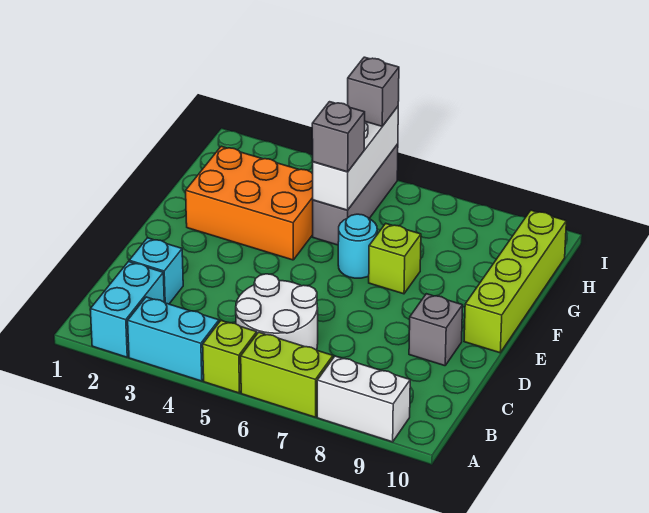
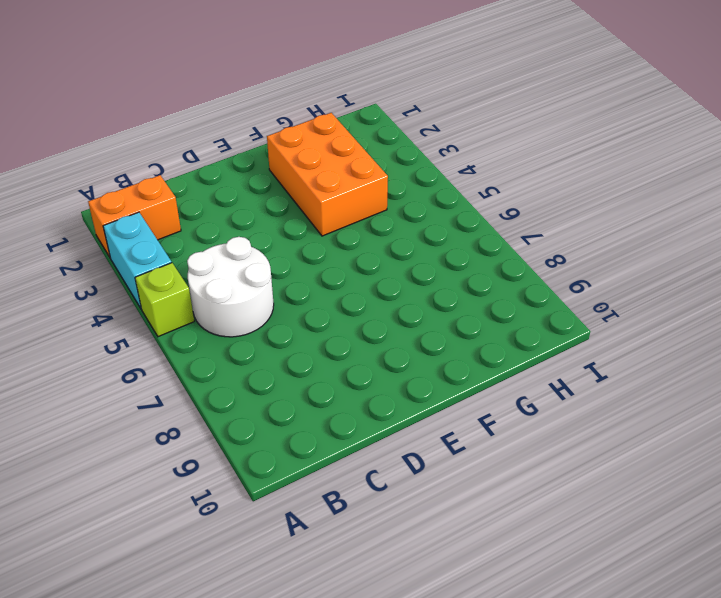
orange 1x2 brick [88,175,181,257] -> cyan 1x2 brick [90,262,164,357]
none -> lime 1x2 brick [241,332,333,417]
none -> white 1x2 brick [317,356,410,442]
none -> cyan 1x1 brick [129,238,183,304]

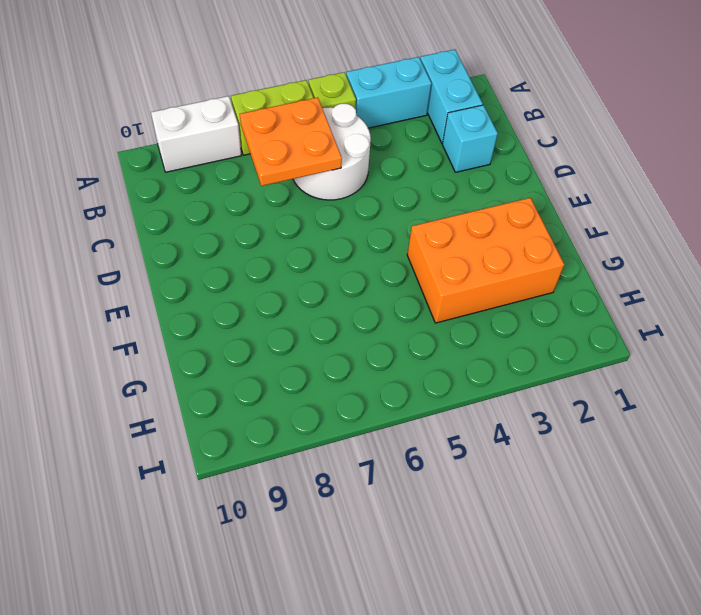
orange 2x2 plate [240,97,342,186] -> none
none -> grey 1x1 brick [409,294,463,366]
none -> lime 1x4 brick [464,210,566,353]
none -> cyan 1x1 round brick [338,214,377,278]

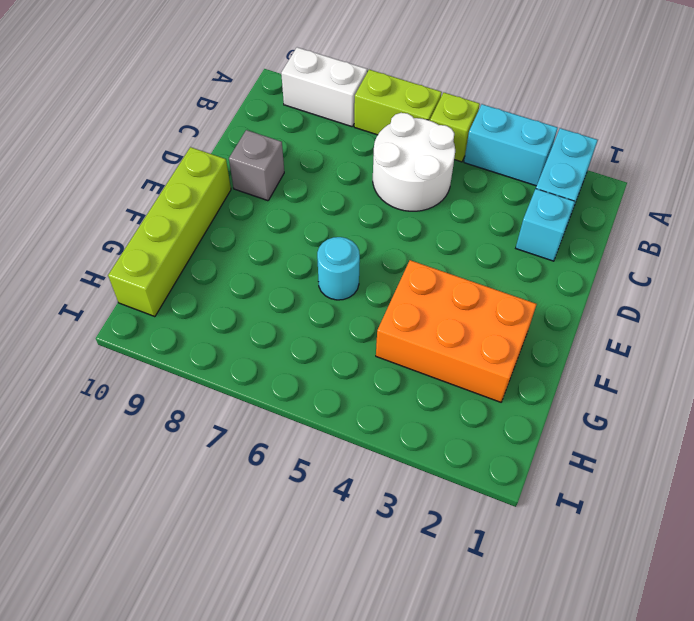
none -> lime 1x1 brick [369,224,421,294]
none -> grey 1x3 brick [313,144,398,245]
none -> white 1x3 brick [312,107,398,210]

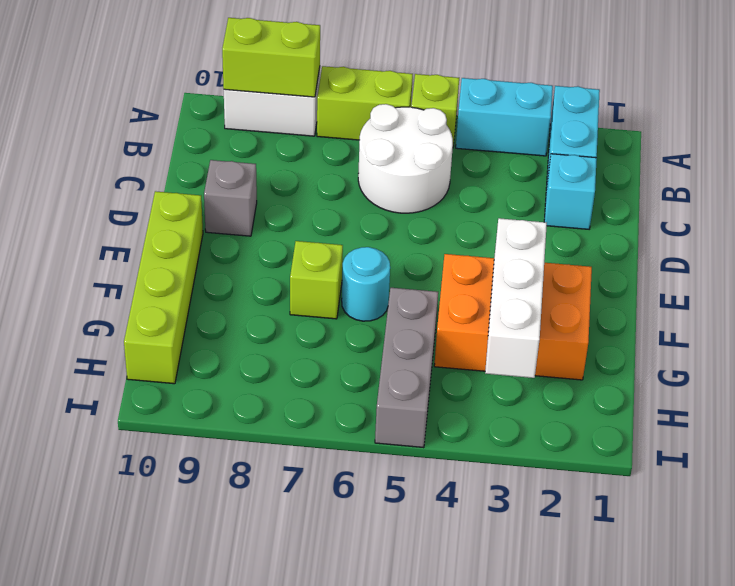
lime 1x2 brick [222,18,320,97] -> none
white 1x3 brick [485,218,547,378] -> white 1x3 brick moved to [312,107,398,210]
none -> grey 1x1 brick [312,102,365,172]
none -> grey 1x1 brick [348,57,399,126]

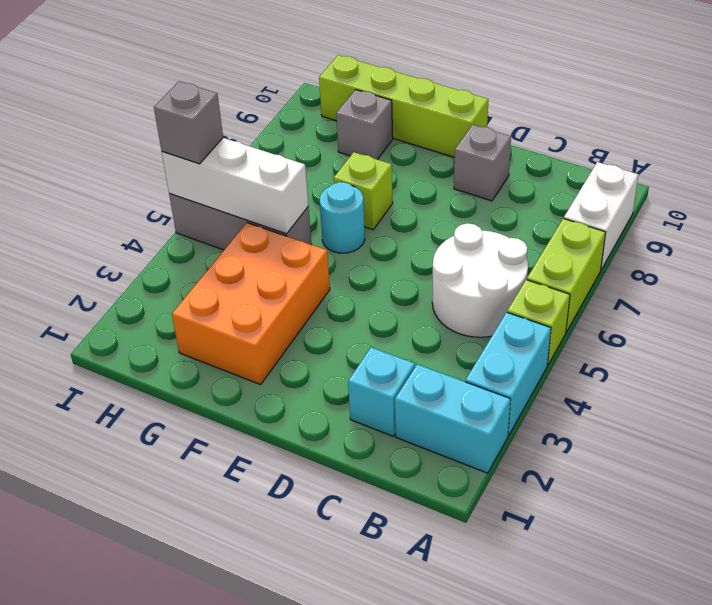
grey 1x1 brick [336,90,393,159] -> grey 1x1 brick moved to [312,102,365,172]

